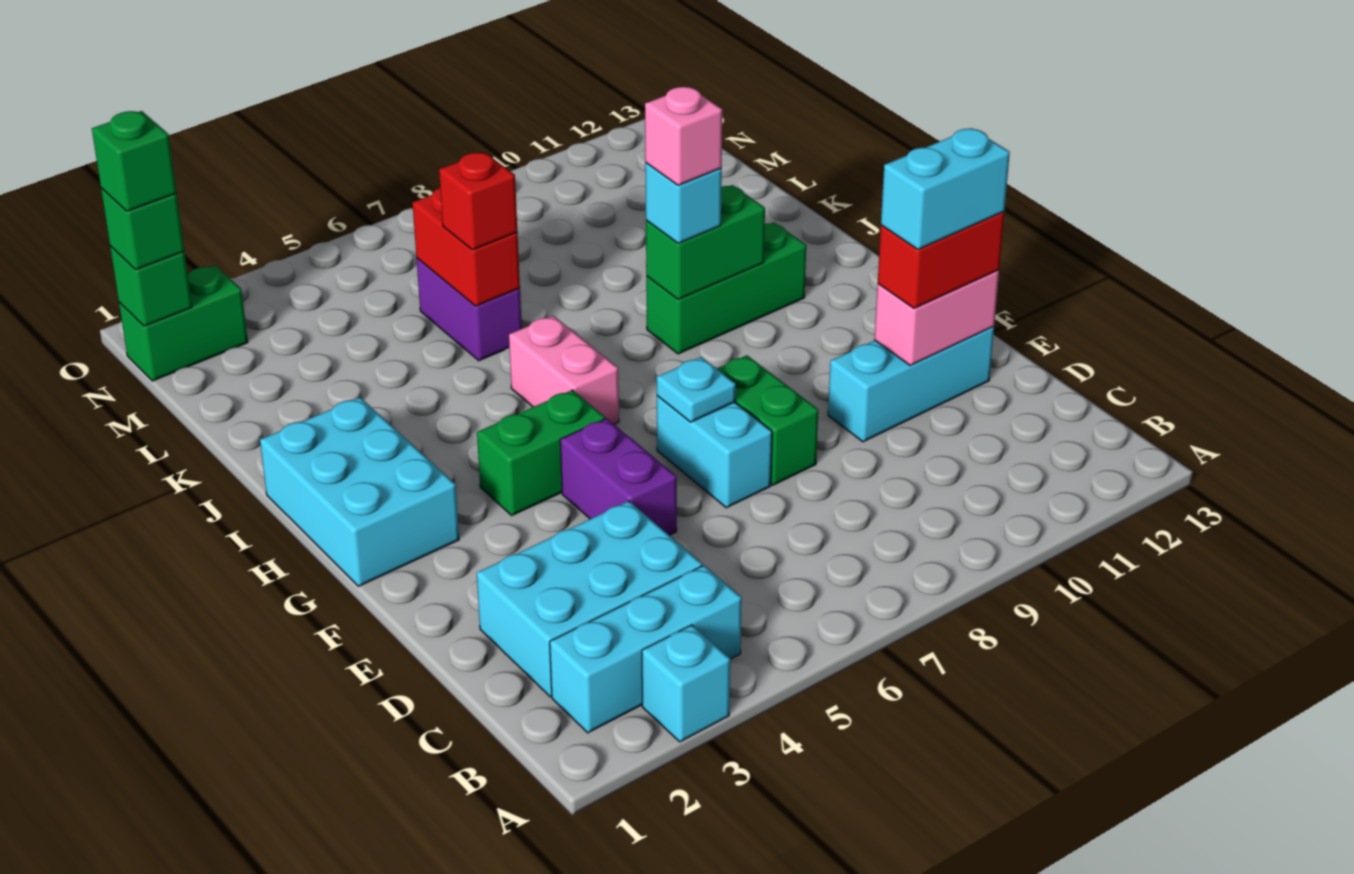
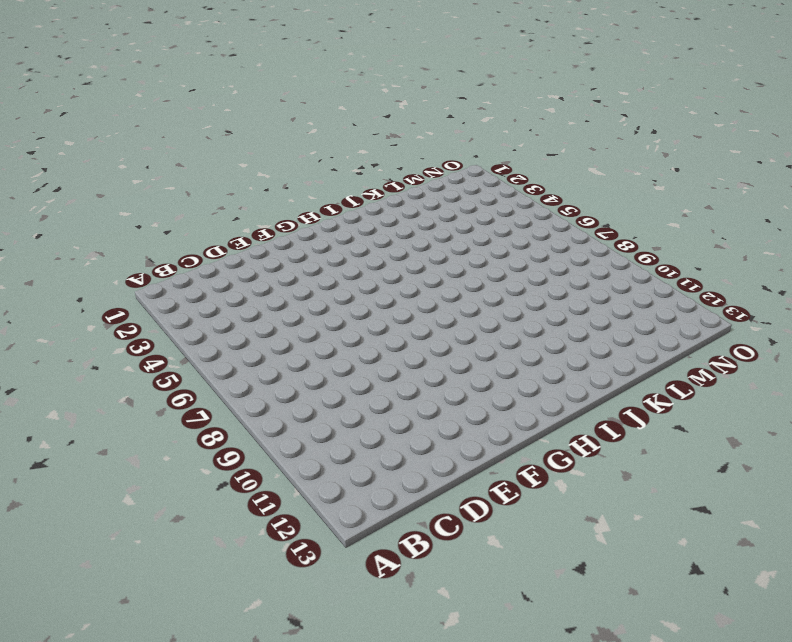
none -> cyan 1x1 brick [642,625,730,742]
none -> cyan 1x3 brick [550,565,742,733]
none -> cyan 2x3 brick [477,501,702,697]

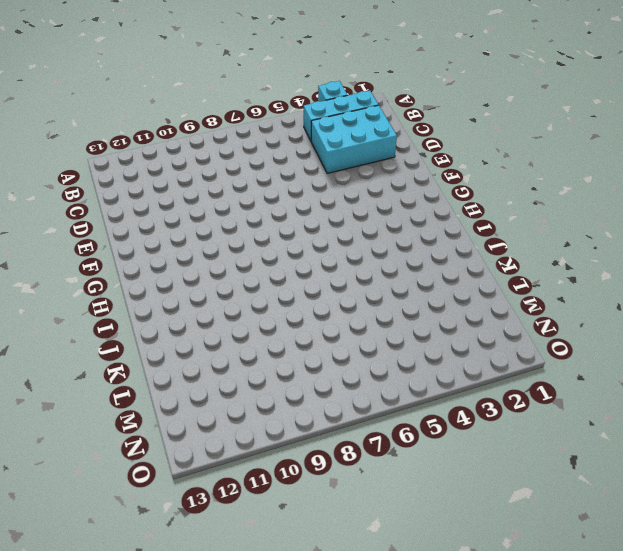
none -> purple 1x2 brick [560,418,677,535]
none -> cyan 1x2 brick [657,396,772,508]
none -> green 1x2 brick [717,355,818,485]

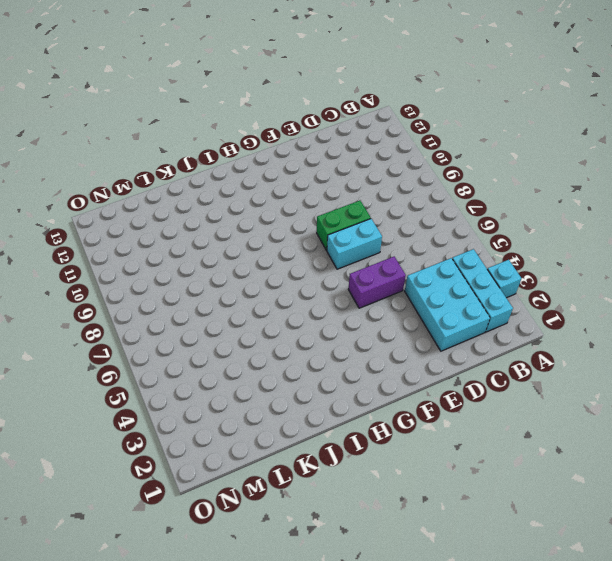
none -> cyan 1x3 brick [828,327,994,442]
none -> cyan 2x3 brick [260,397,459,586]
none -> green 1x2 brick [477,390,605,515]

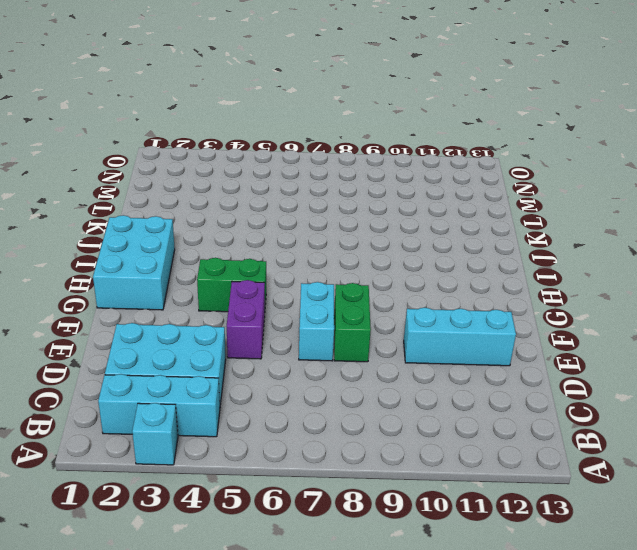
none -> pink 1x2 brick [509,316,619,424]
none -> green 1x3 brick [646,222,806,354]
none -> purple 1x2 brick [416,258,522,361]

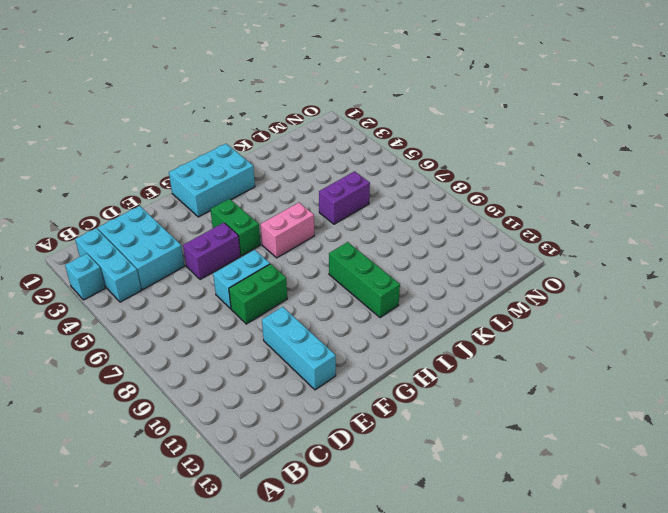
none -> green 1x2 brick [119,265,248,381]
none -> pink 1x2 brick [874,270,999,365]
none -> cyan 1x1 plate [657,357,736,422]

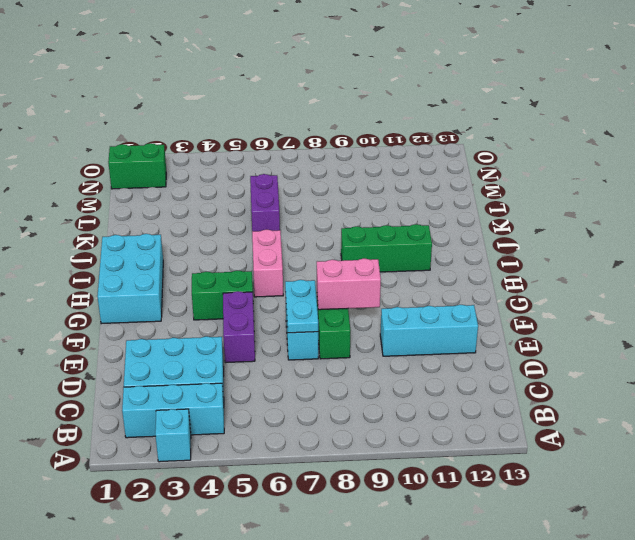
cyan 1x2 plate [285,280,318,333] -> cyan 1x1 plate [657,357,736,422]
pink 1x2 brick [317,258,381,310] -> pink 1x2 brick moved to [874,270,999,365]
none -> green 1x2 brick [646,185,765,300]
none -> red 1x2 brick [413,188,520,306]
none -> green 1x1 brick [110,246,192,326]

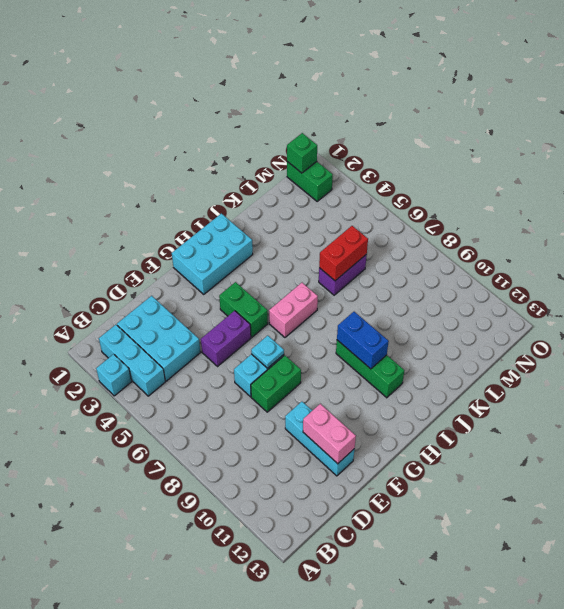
blue 1x2 brick [337,312,389,369] -> green 1x2 brick [646,185,765,300]
none -> red 1x2 brick [878,212,1004,308]
none -> cyan 1x1 brick [645,163,722,243]
none -> red 1x1 brick [439,152,517,250]

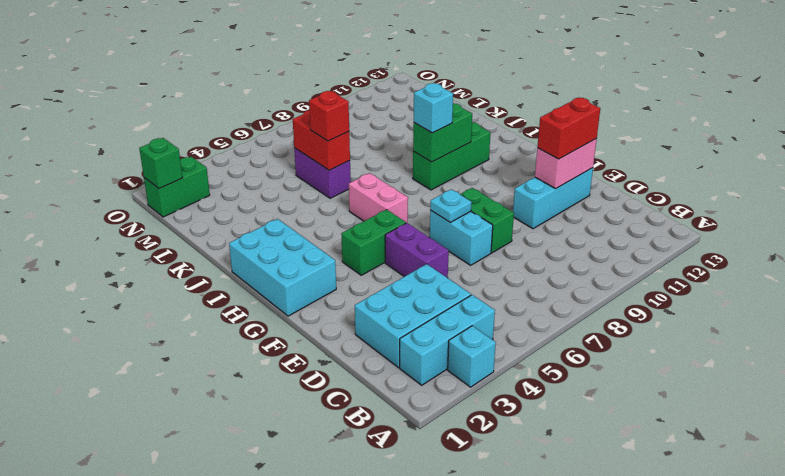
none -> green 1x1 brick [101,188,184,270]
none -> cyan 1x2 brick [881,128,1010,250]
none -> pink 1x1 brick [645,87,722,185]

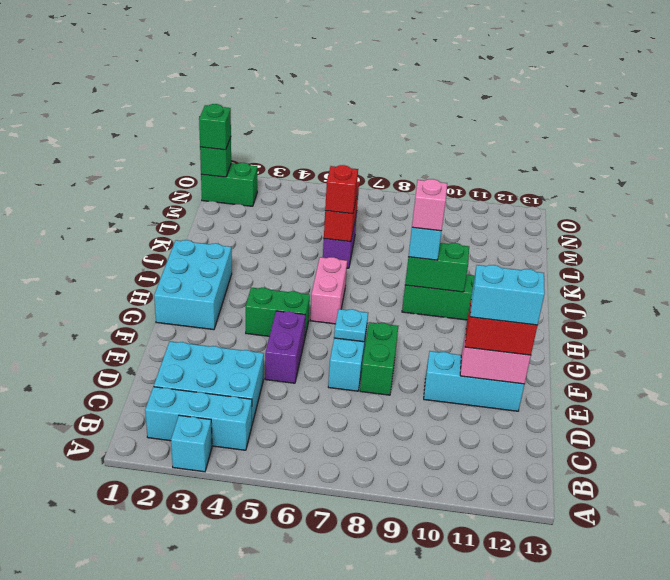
none -> green 1x1 brick [92,111,176,211]

